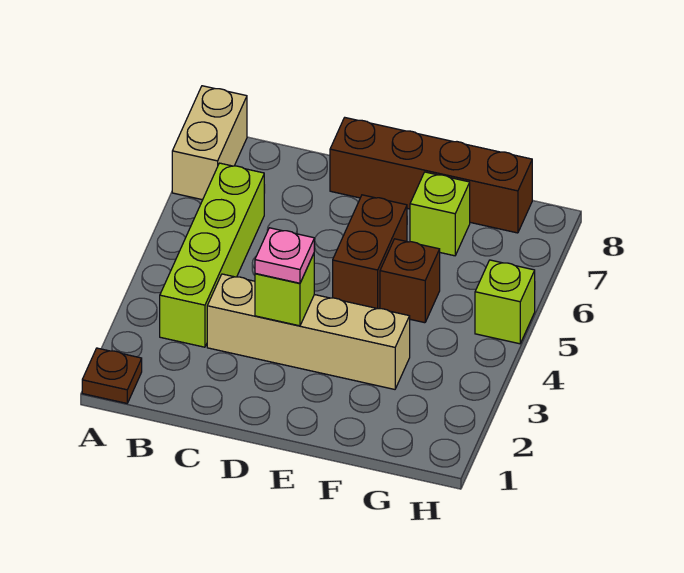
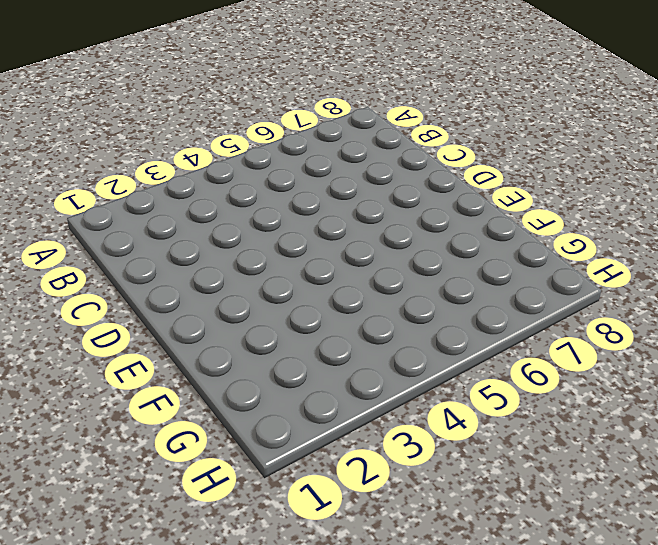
none -> brown 1x1 plate [82,348,142,403]
none -> tan 1x2 brick [172,86,247,200]

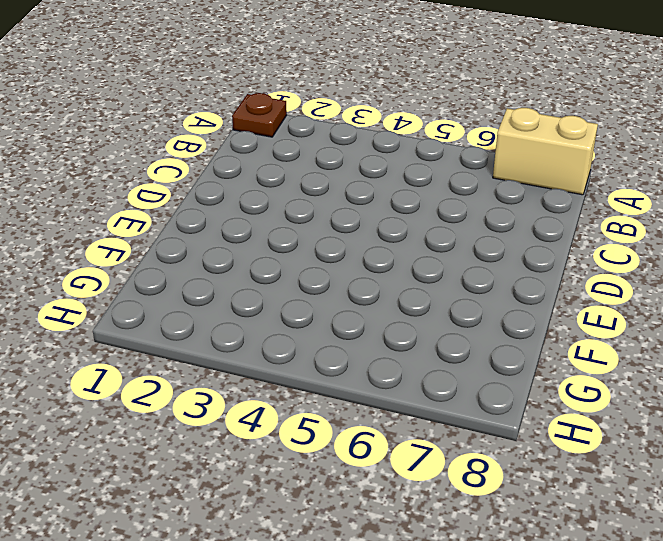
none -> lime 1x4 brick [160,163,264,347]
none -> tan 1x4 brick [207,274,410,389]

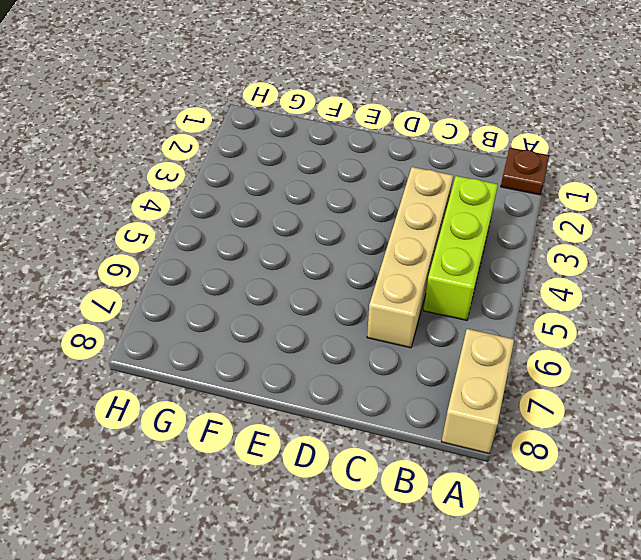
lime 1x3 brick [424,176,498,320] -> lime 1x4 brick [160,163,264,347]
tan 1x4 brick [367,167,453,348] -> tan 1x4 brick turned to [207,274,410,389]
none -> brown 1x4 brick [330,118,532,233]
none -> brown 1x2 brick [333,195,407,309]

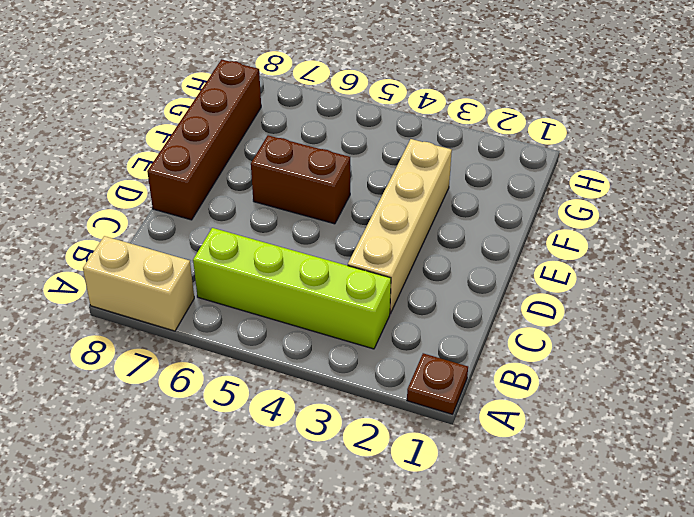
none -> brown 1x1 brick [380,239,440,323]
none -> lime 1x1 brick [410,172,470,256]

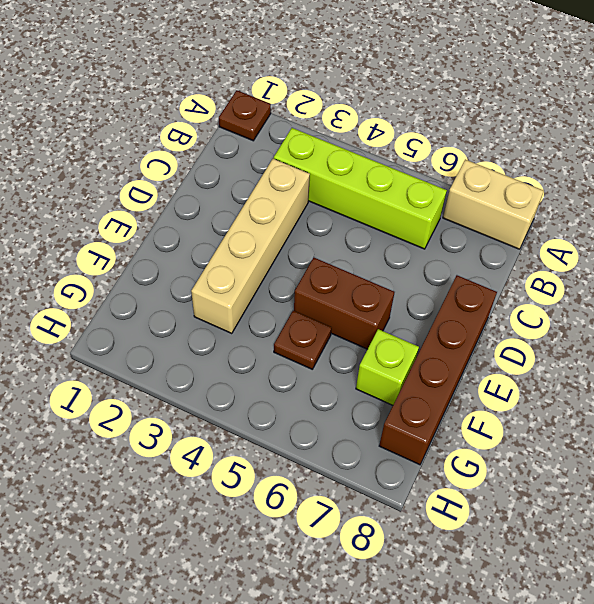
brown 1x1 plate [274,311,332,369] -> brown 1x1 brick [380,239,440,323]
none -> lime 1x1 brick [475,260,535,344]
none -> lime 1x1 brick [255,254,314,326]

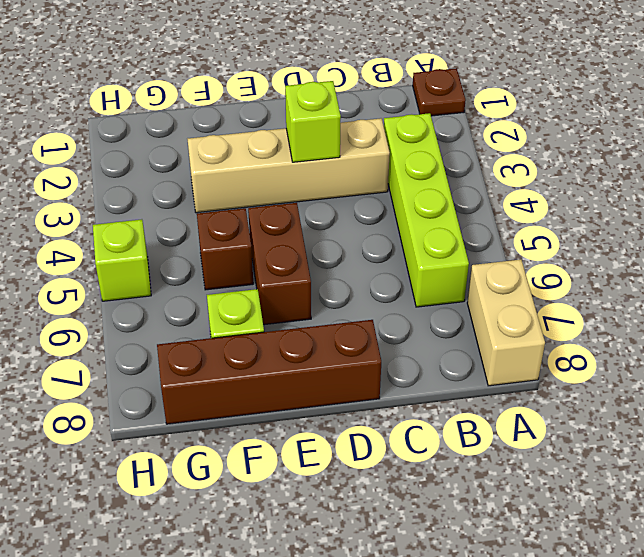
none -> pink 1x1 plate [255,228,314,283]

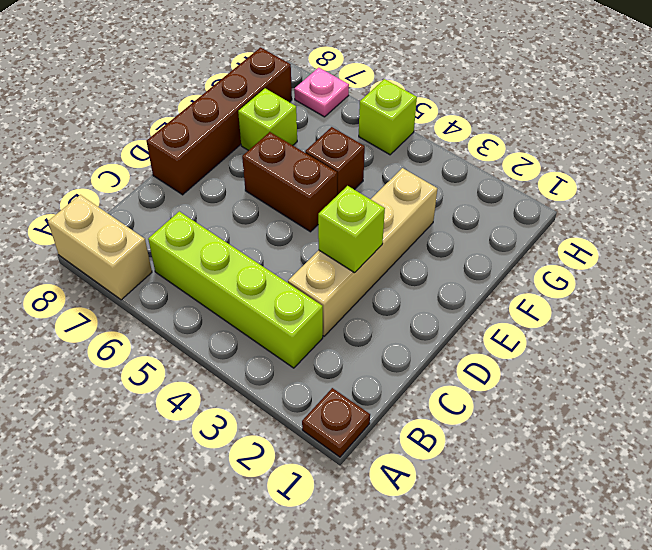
pink 1x1 plate [294,68,349,117] -> pink 1x1 plate moved to [255,228,314,283]

